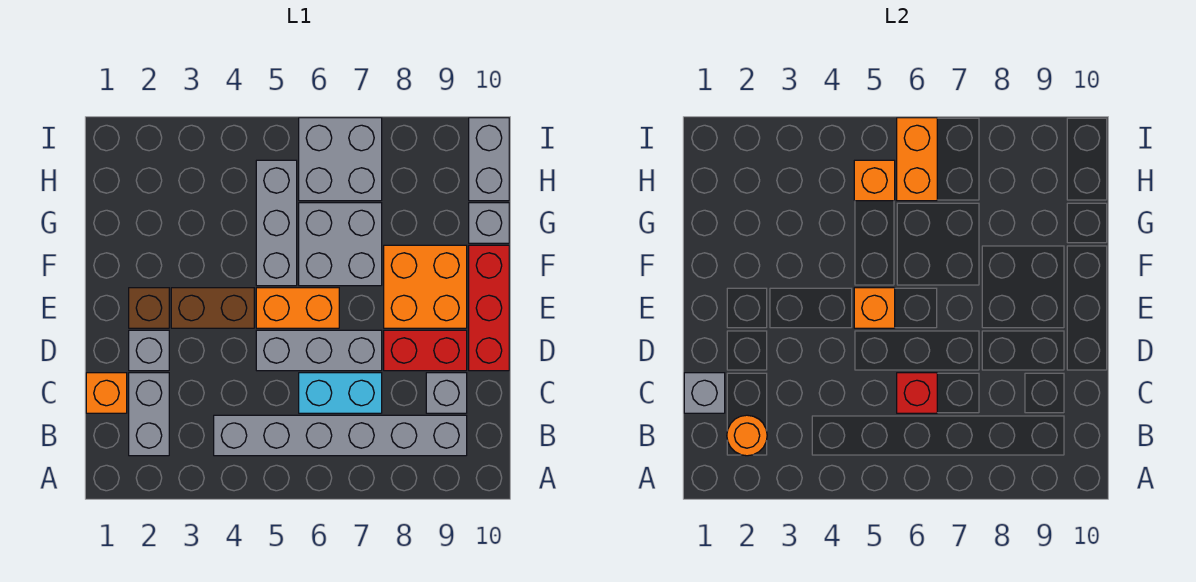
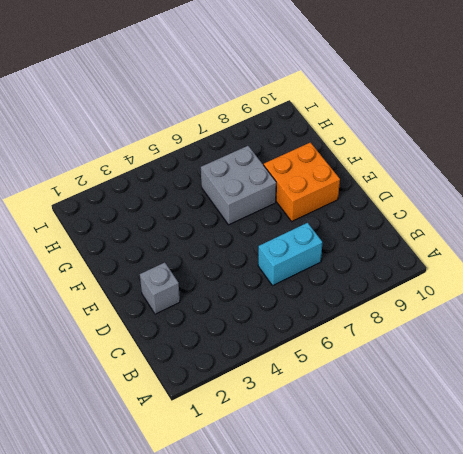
none -> grey 1x2 brick [129,373,169,456]
none -> grey 1x6 brick [214,415,467,456]
none -> orange 1x1 brick [86,373,127,413]

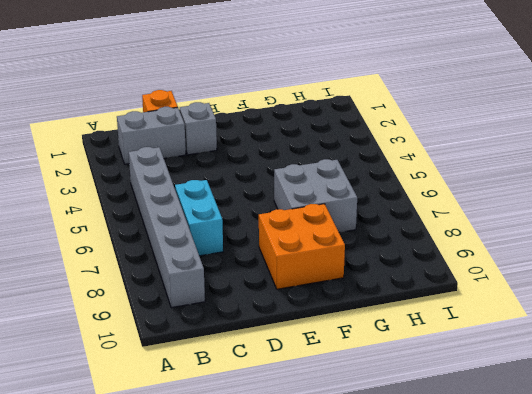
none -> grey 1x1 brick [426,373,467,413]
none -> grey 1x3 brick [256,330,382,371]
none -> red 1x2 brick [384,330,467,371]

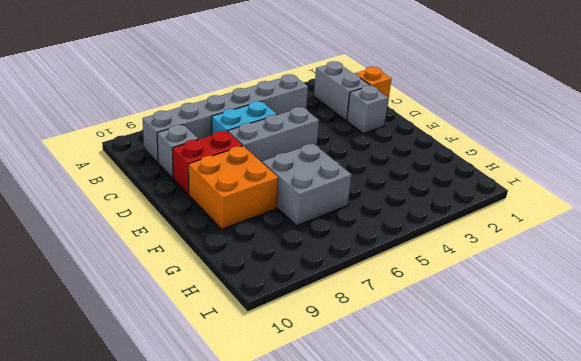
none -> red 1x3 brick [469,245,509,371]
none -> brown 1x1 brick [129,288,169,328]
none -> brown 1x2 brick [171,288,254,328]

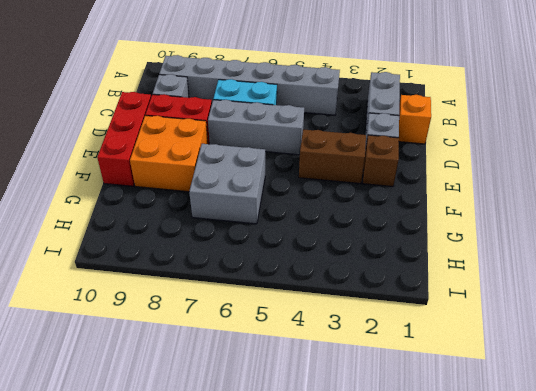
none -> orange 1x2 brick [256,288,339,328]
none -> grey 1x3 brick [256,160,297,286]
none -> grey 1x1 brick [469,203,509,243]

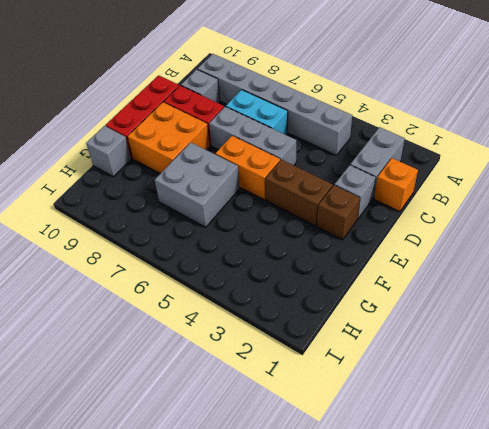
none -> grey 1x3 brick [256,160,297,286]
none -> grey 2x2 brick [299,118,382,201]
none -> grey 1x2 brick [469,118,509,201]

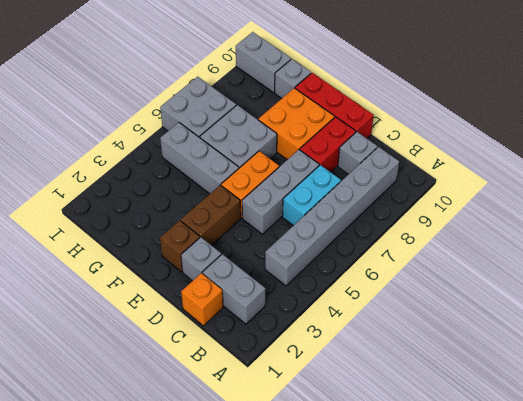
none -> orange 1x1 round brick [727,415,767,456]
none -> grey 1x1 brick [684,373,725,413]
none -> red 1x1 brick [897,373,937,413]

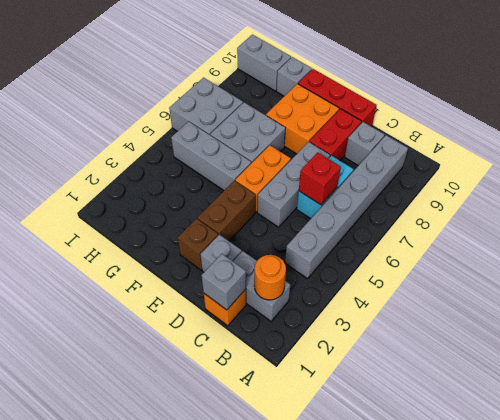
none -> orange 1x1 brick [854,288,895,328]
none -> orange 1x1 brick [854,160,895,201]
none -> orange 1x2 brick [897,118,937,201]

